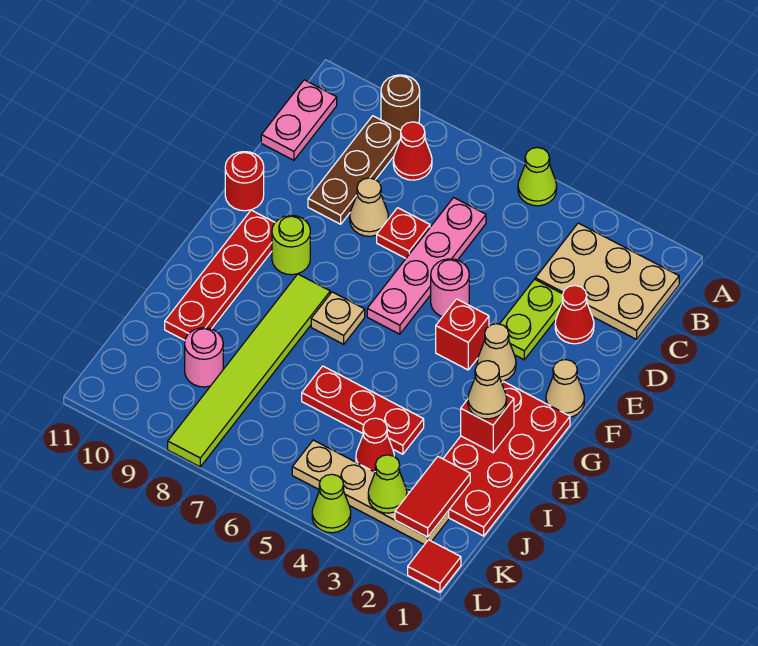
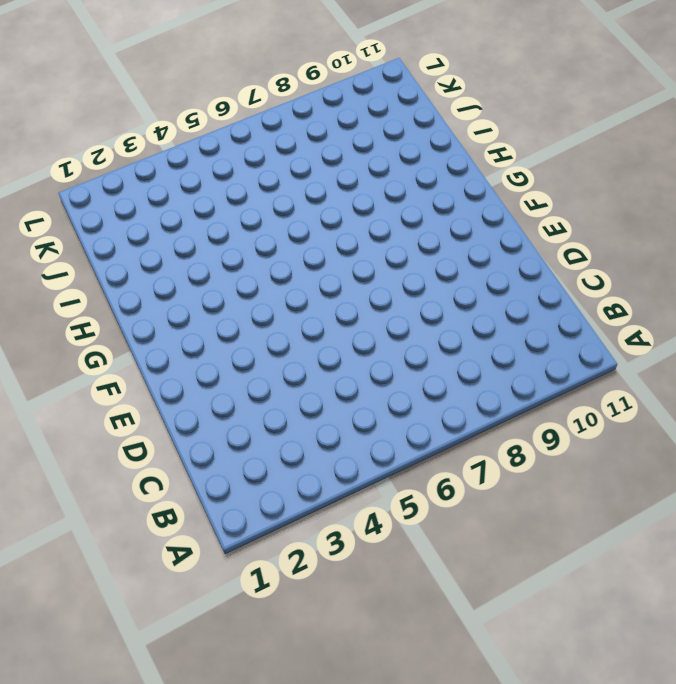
none -> lime 1x1 cone [518,148,557,206]
none -> brown 1x1 round brick [381,75,420,130]
none -> tan 2x3 plate [535,223,679,339]
none -> red 1x1 cone [393,122,432,180]

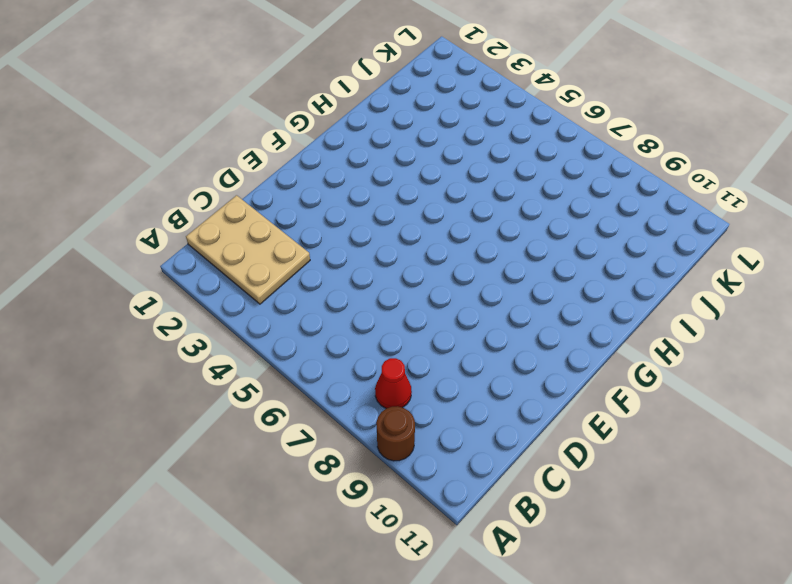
none -> lime 1x1 cone [518,148,557,206]
none -> brown 1x3 plate [308,116,401,224]
none -> pink 1x2 plate [261,80,337,160]
none -> pink 1x4 plate [367,198,486,334]

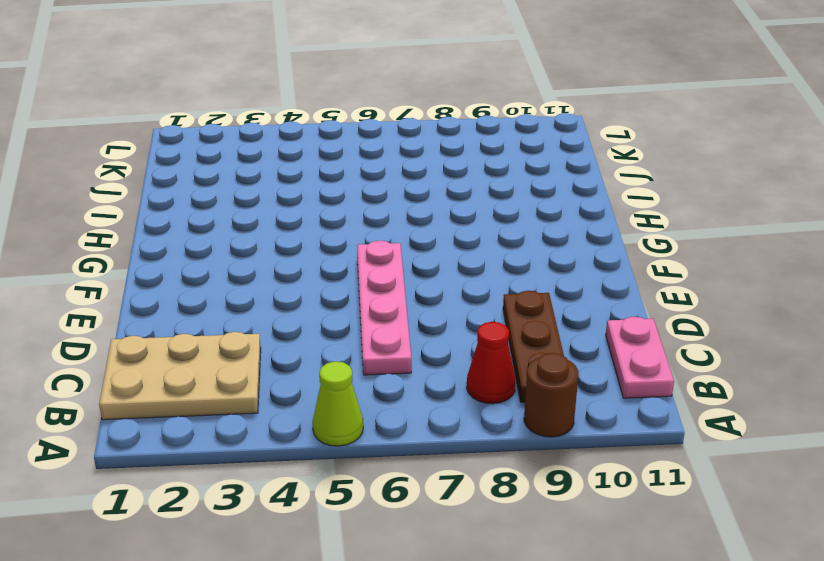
none -> red 1x1 cone [555,286,594,344]
none -> lime 1x2 plate [500,279,563,360]
none -> red 1x1 plate [377,208,430,258]
none -> tan 1x1 cone [350,178,388,236]

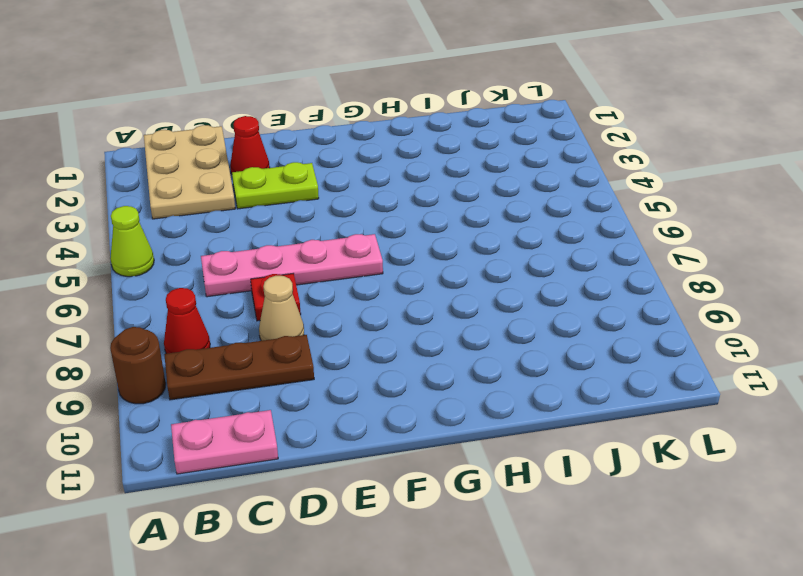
none -> pink 1x1 round brick [431,259,469,317]
none -> red 1x1 round brick [225,152,264,211]
none -> tan 1x1 cone [546,360,584,417]
none -> tan 1x1 cone [477,324,516,381]

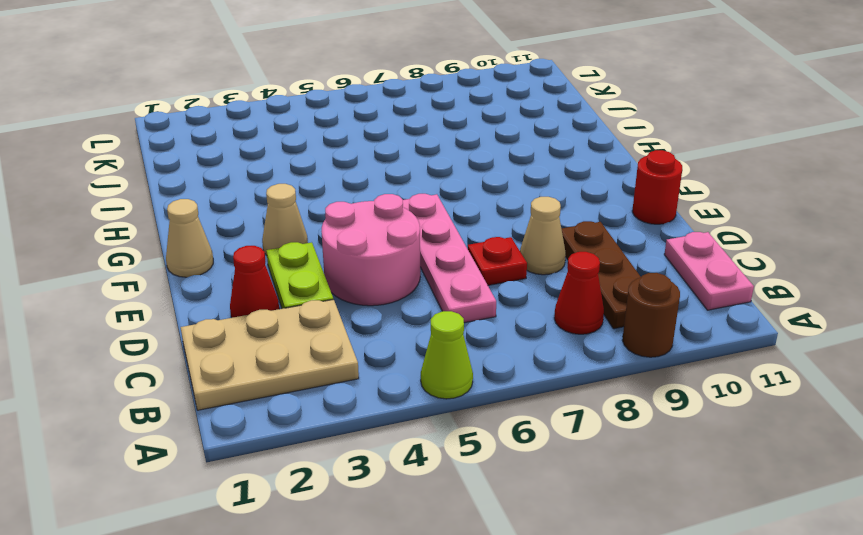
pink 2x2 round brick [321,194,420,306] -> pink 1x1 round brick [431,259,469,317]
none -> red 1x1 brick [436,299,489,370]
none -> lime 1x1 round brick [272,215,310,275]
none -> red 1x4 plate [165,210,275,340]
none -> red 2x4 plate [443,381,570,536]

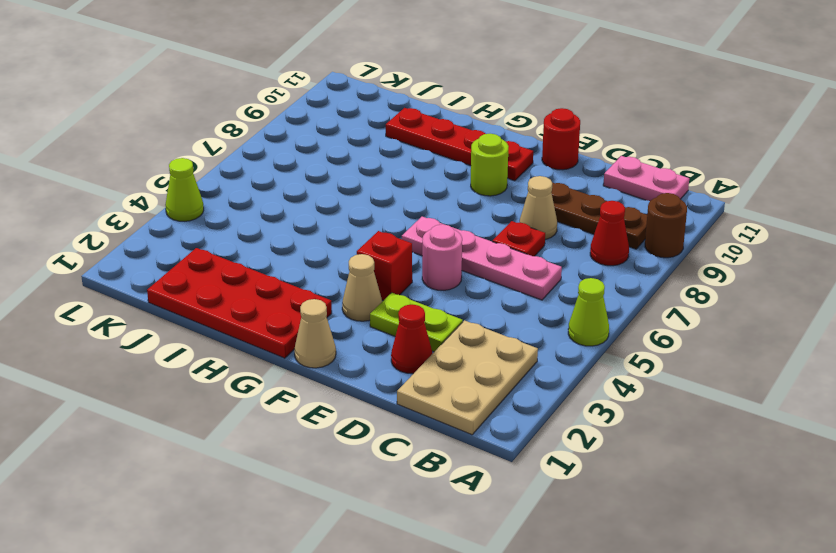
none -> tan 1x1 plate [311,292,365,344]
none -> lime 1x6 tile [168,274,330,467]
none -> red 1x3 plate [302,366,424,454]
none -> red 1x1 cone [356,418,394,472]

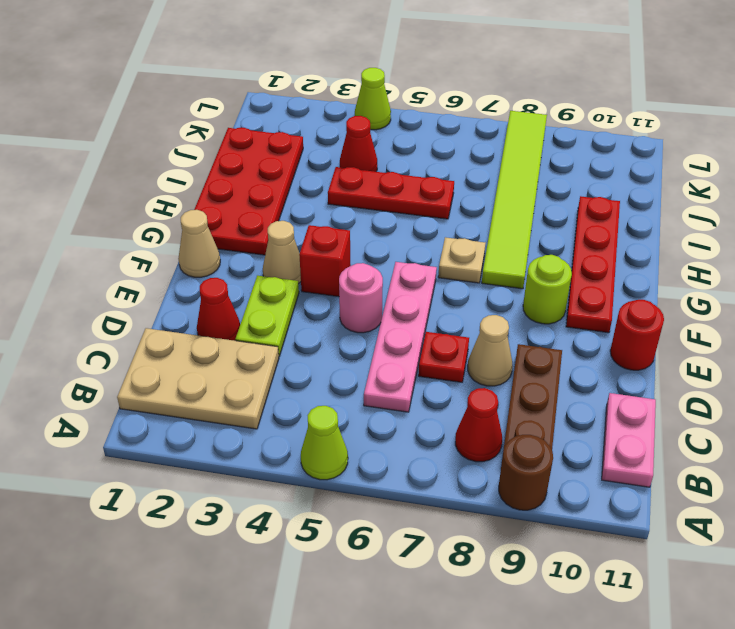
none -> pink 1x1 round brick [185,328,223,387]
none -> tan 1x4 plate [292,440,449,545]
none -> red 1x1 tile [408,540,461,592]
none -> red 1x1 brick [461,395,514,453]

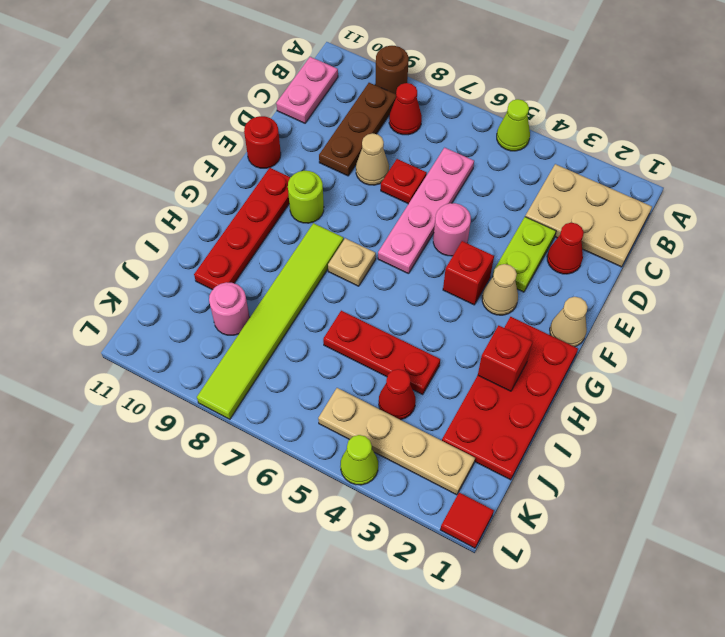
none -> red 1x2 tile [395,457,470,537]
none -> lime 1x1 cone [368,455,407,513]
none -> tan 1x1 cone [468,361,507,419]

